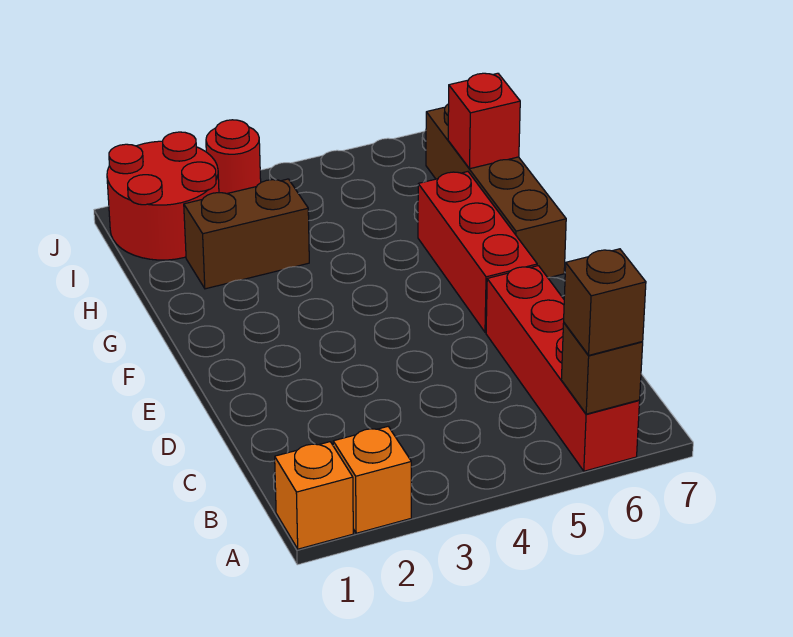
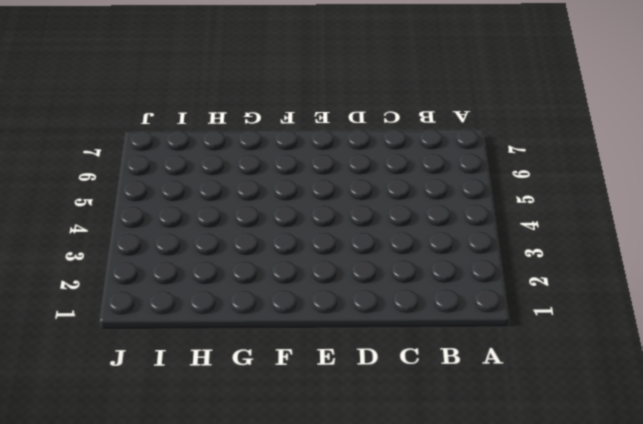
none -> orange 1x1 brick [275,442,353,549]
none -> orange 1x1 brick [333,427,411,533]

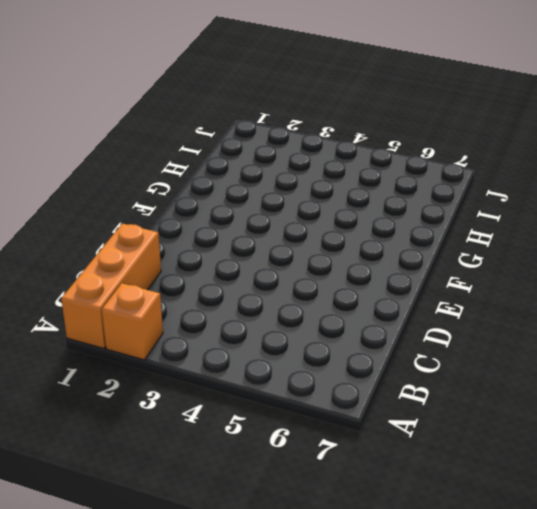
orange 1x3 brick [61,223,161,349] -> orange 1x1 brick [275,442,353,549]
none -> red 1x4 brick [486,266,640,471]
none -> red 1x3 brick [418,172,537,332]

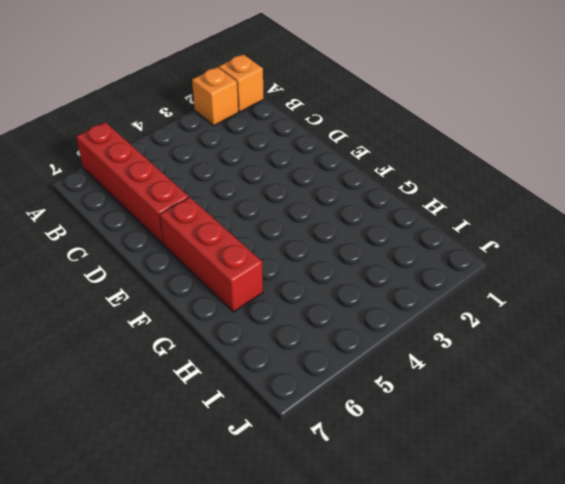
none -> brown 1x4 brick [426,104,566,278]
none -> brown 1x2 brick [184,179,309,289]

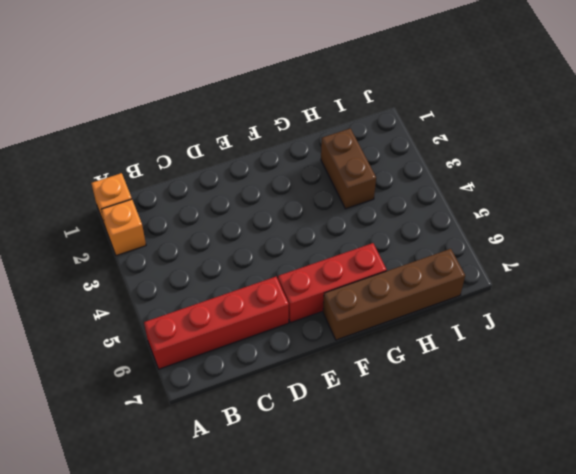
none -> red 2x2 round brick [107,132,219,260]
none -> red 1x1 round brick [206,120,261,194]

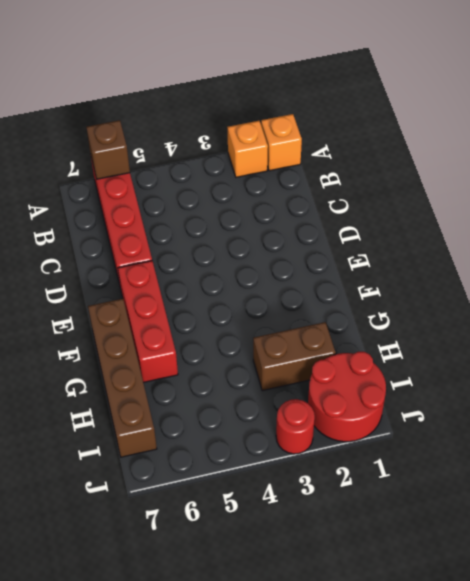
none -> red 1x1 brick [448,73,520,169]
none -> brown 1x1 brick [564,249,646,355]

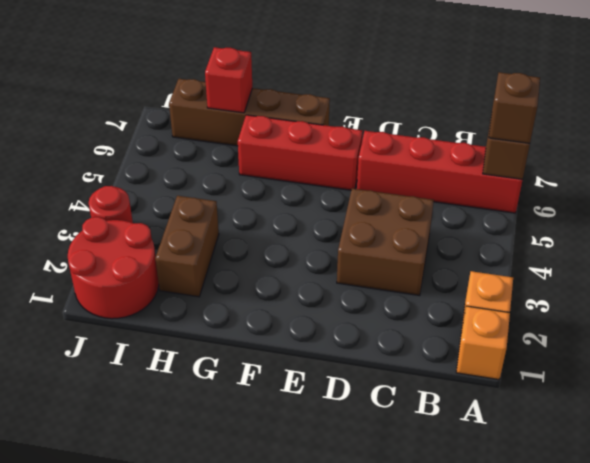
brown 2x2 brick [337,189,434,296] -> none

